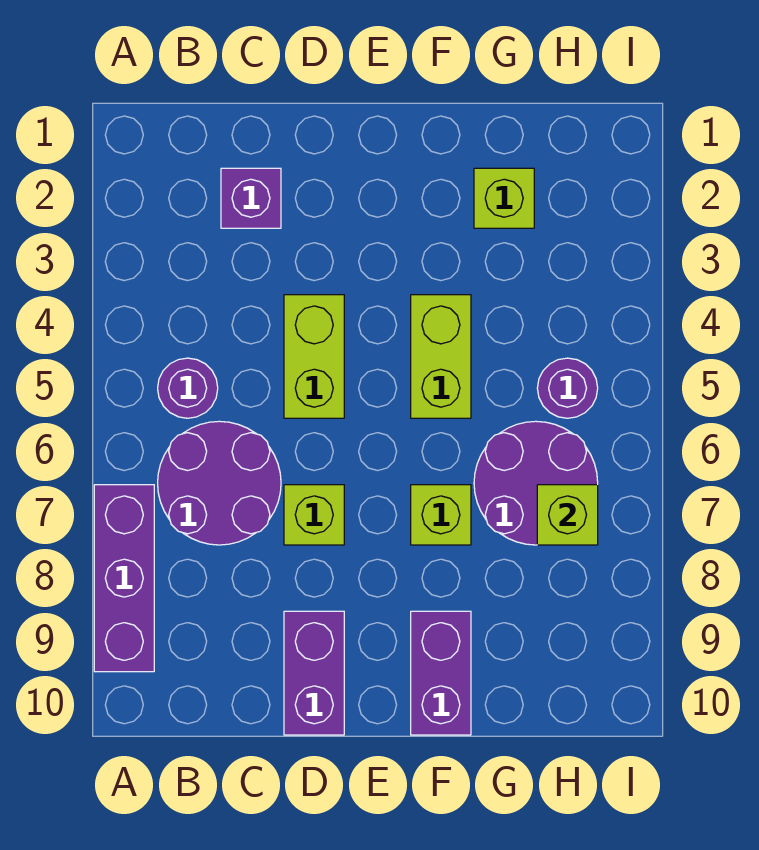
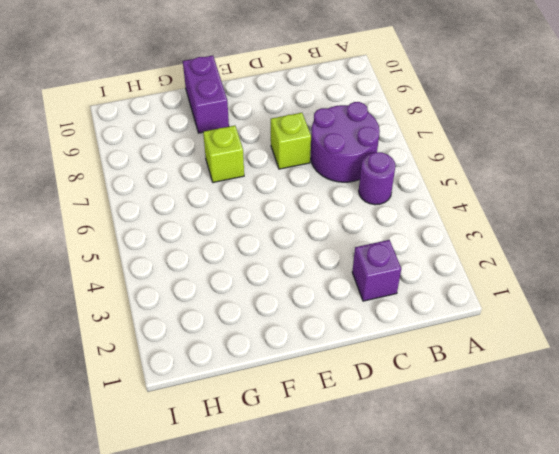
none -> purple 1x3 brick [94,485,154,672]
none -> lime 1x2 brick [284,295,344,418]
none -> purple 1x2 brick [284,611,344,735]

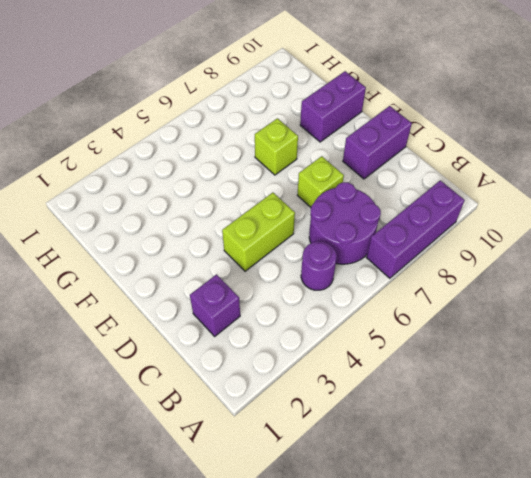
none -> lime 1x2 brick [411,295,471,418]
none -> lime 1x1 brick [474,168,534,228]
none -> purple 2x2 round brick [474,421,598,545]

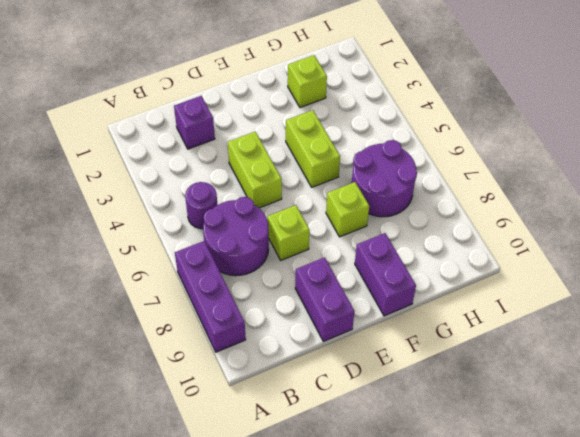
none -> purple 1x1 round brick [537,358,598,418]
none -> lime 1x1 brick [537,485,598,545]

